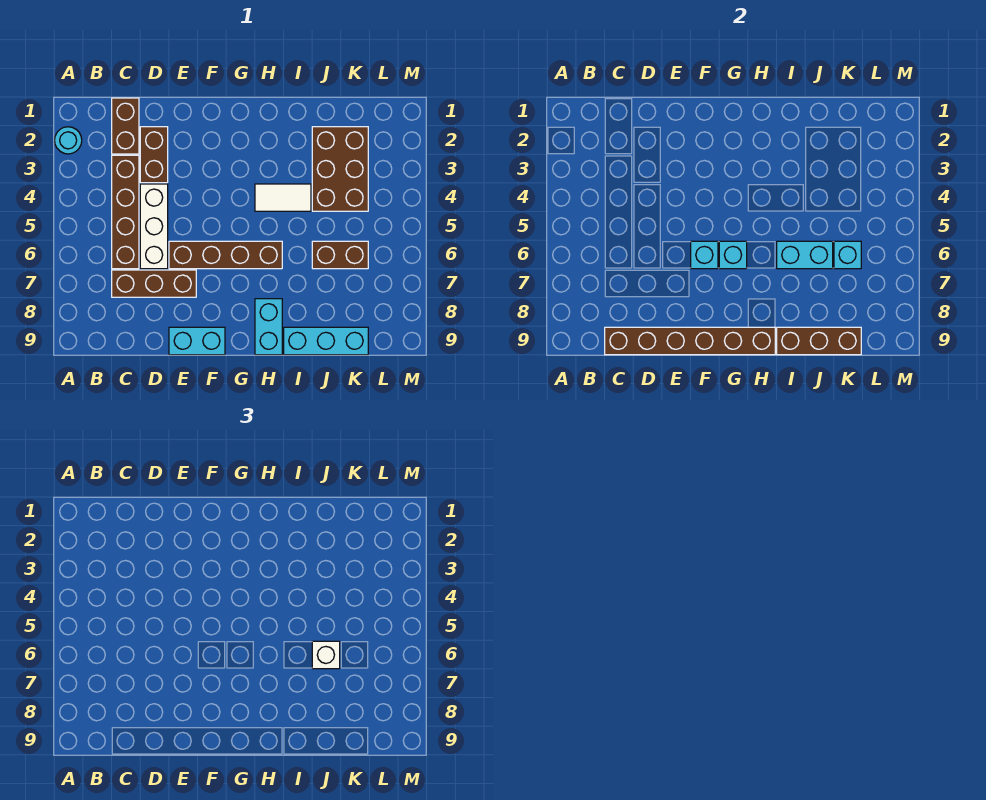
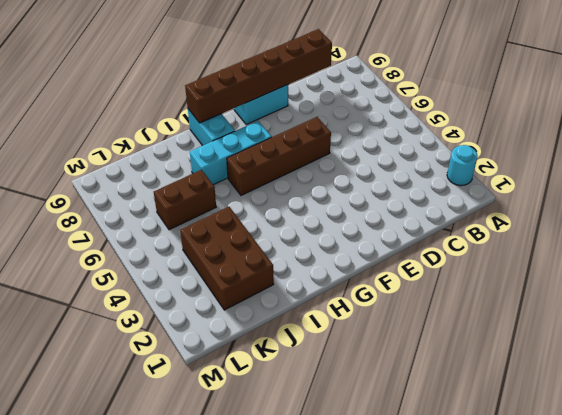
cyan 1x3 brick [190,121,272,185] -> cyan 1x3 brick moved to [284,327,368,355]
none -> brown 1x2 brick [112,98,139,154]
none -> brown 1x4 brick [112,155,139,269]
none -> brown 1x3 brick [112,270,196,297]

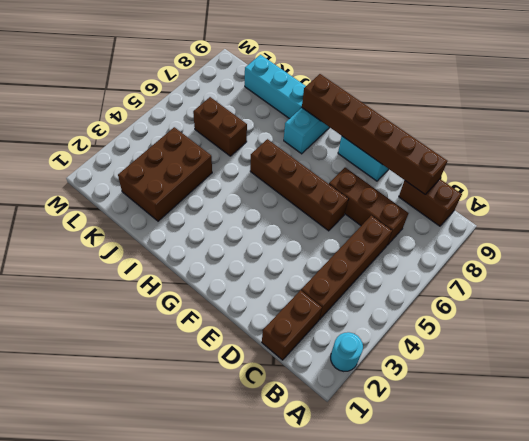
brown 1x2 brick [399,179,462,226] -> brown 1x2 brick turned to [140,127,168,183]
none -> white 1x3 brick [140,184,168,269]
none -> white 1x2 tile [255,184,311,211]
none -> cyan 1x1 brick [691,241,718,269]

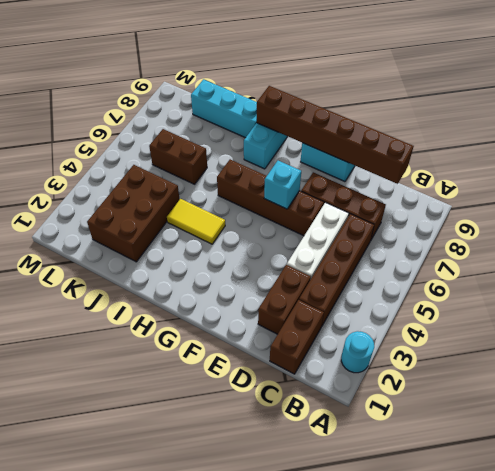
yellow 1x2 tile [167,199,225,244] -> white 1x2 tile [255,184,311,211]
none -> cyan 1x1 brick [719,241,747,269]
none -> cyan 1x2 brick [777,241,833,269]
none -> brown 1x3 brick [777,327,861,355]

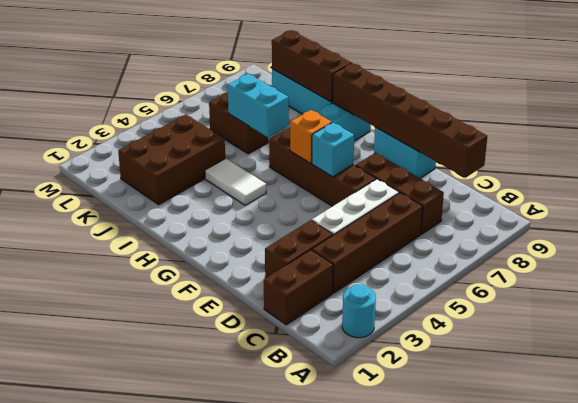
orange 1x1 brick [290,110,332,163] -> cyan 1x1 brick [719,241,747,269]
none -> cyan 1x1 brick [834,241,861,269]
none -> white 1x1 brick [312,641,340,669]

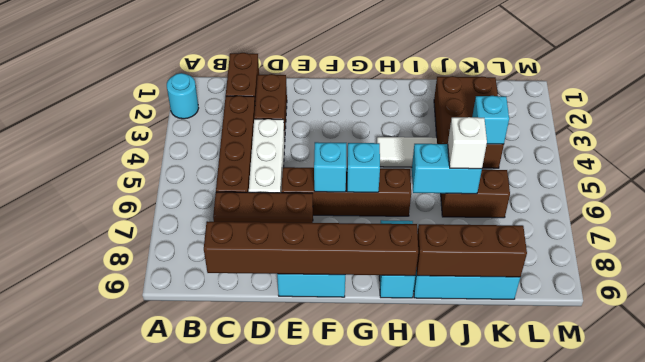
cyan 1x1 brick [472,96,509,144] -> cyan 1x1 brick moved to [834,241,861,269]

